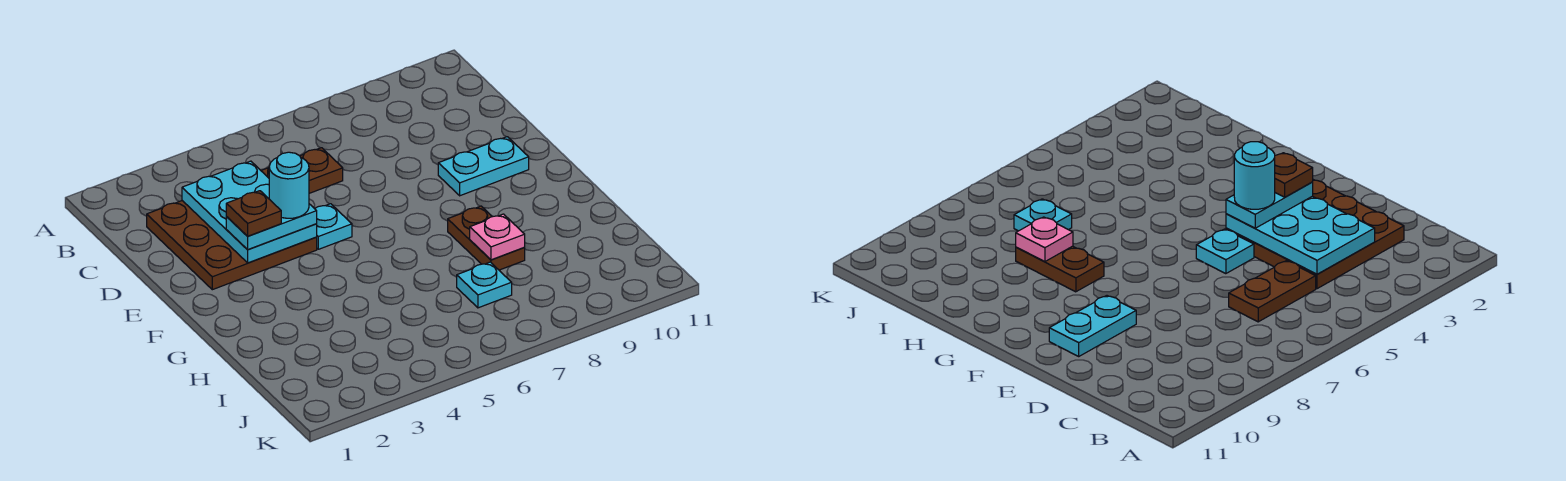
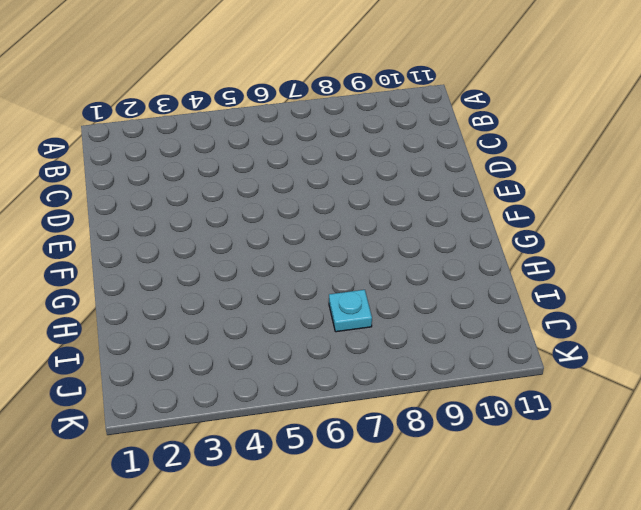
none -> brown 3x3 plate [147,201,317,290]
none -> brown 1x2 plate [261,148,343,193]

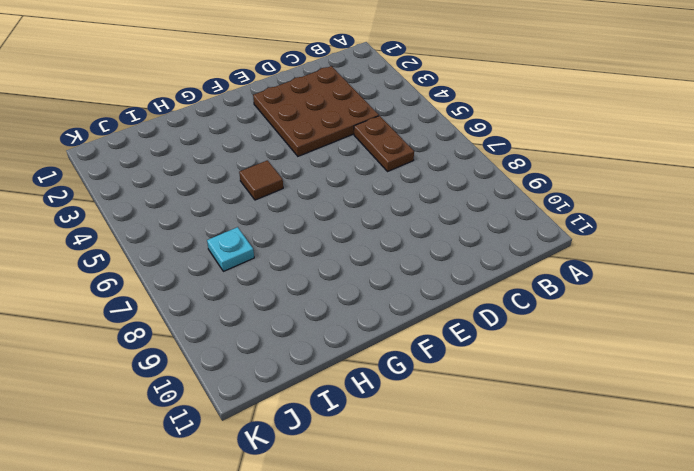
brown 1x1 tile [239,160,283,200] -> none
none -> cyan 1x1 plate [315,204,352,249]
none -> cyan 1x2 plate [438,137,529,196]

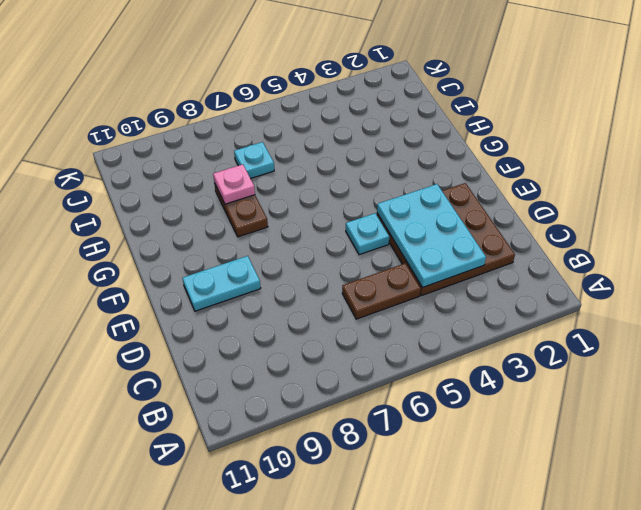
none -> cyan 1x2 plate [226,204,317,250]
none -> brown 1x1 plate [226,191,281,236]

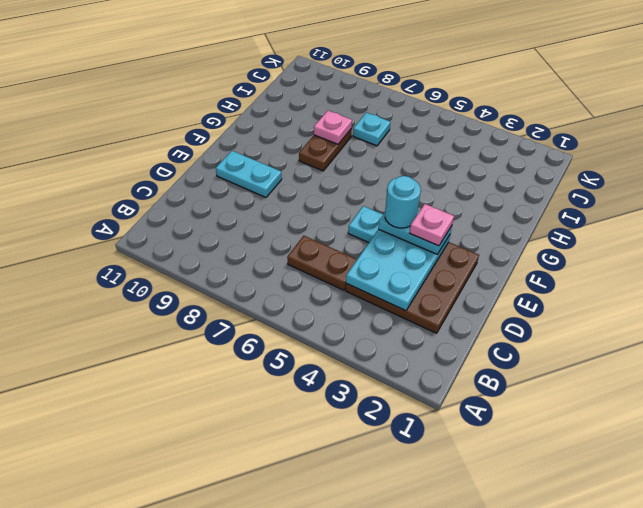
pink 1x1 plate [410,204,454,246] -> brown 1x1 plate [226,191,281,236]

